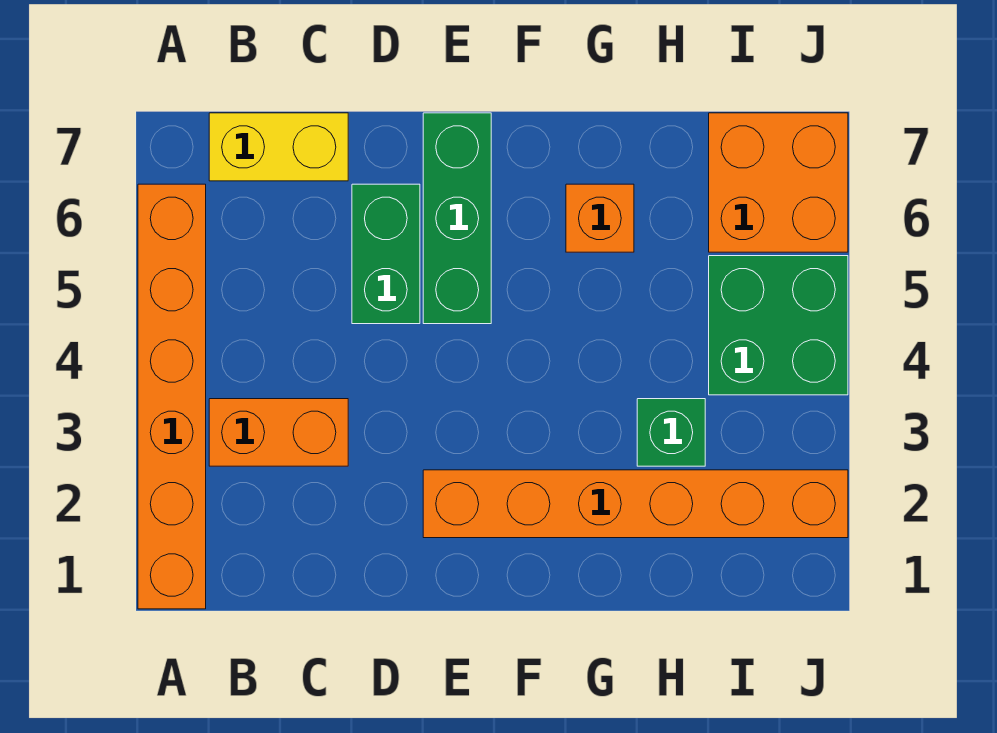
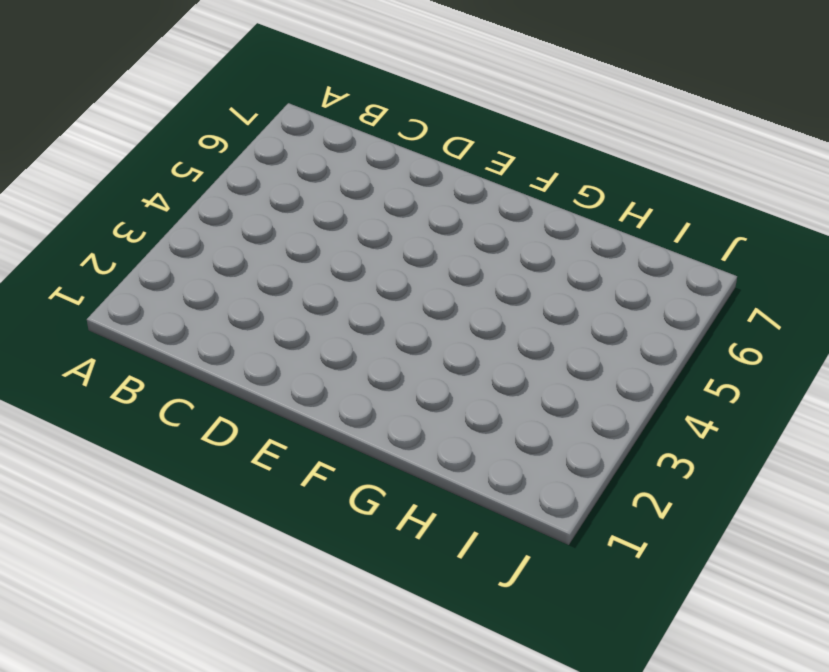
none -> orange 1x6 brick [138,184,206,609]
none -> orange 1x2 brick [209,399,348,466]

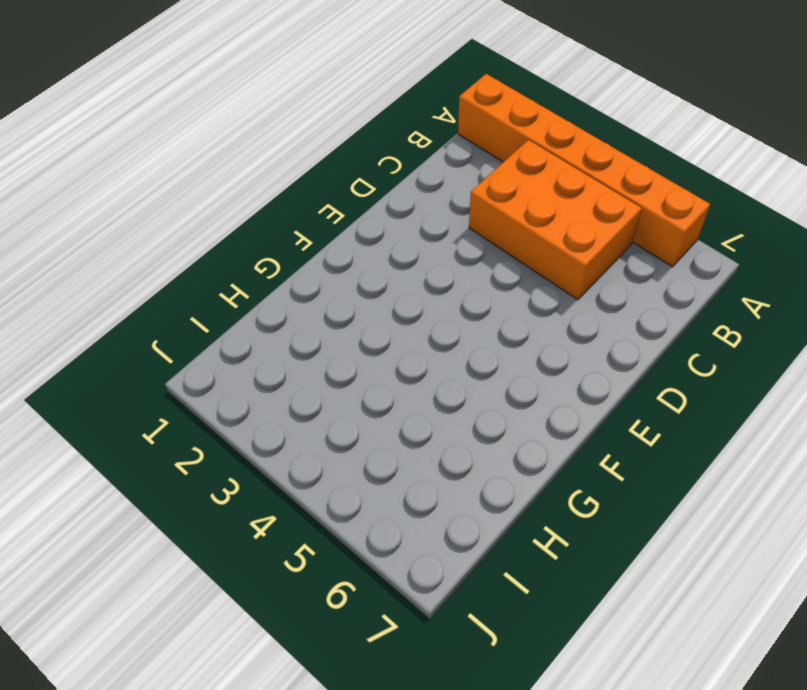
orange 2x3 brick [469,140,642,300] -> orange 1x2 brick [209,399,348,466]
none -> yellow 1x2 brick [209,113,348,181]
none -> green 1x2 brick [352,184,420,324]

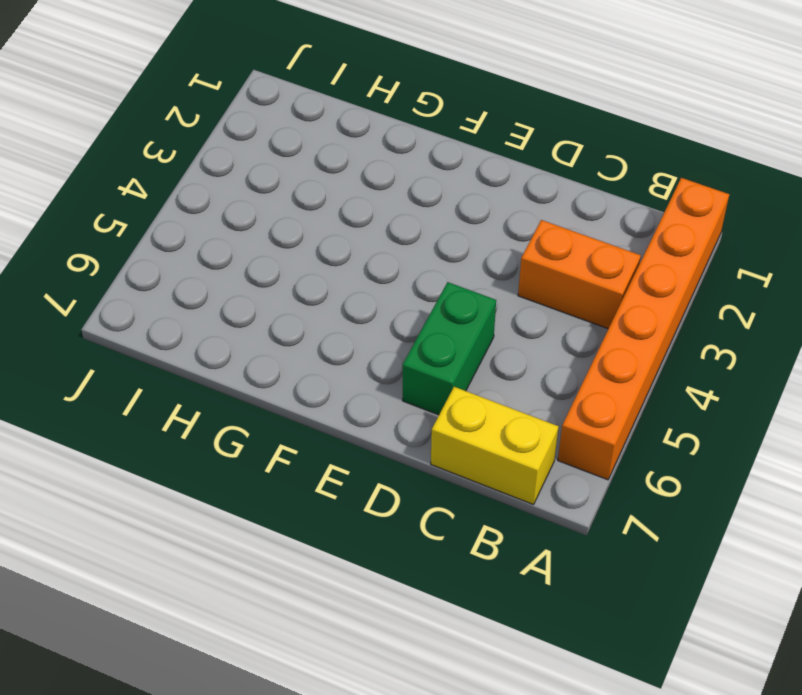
none -> orange 1x6 brick [423,470,848,538]
none -> green 1x3 brick [423,113,491,324]

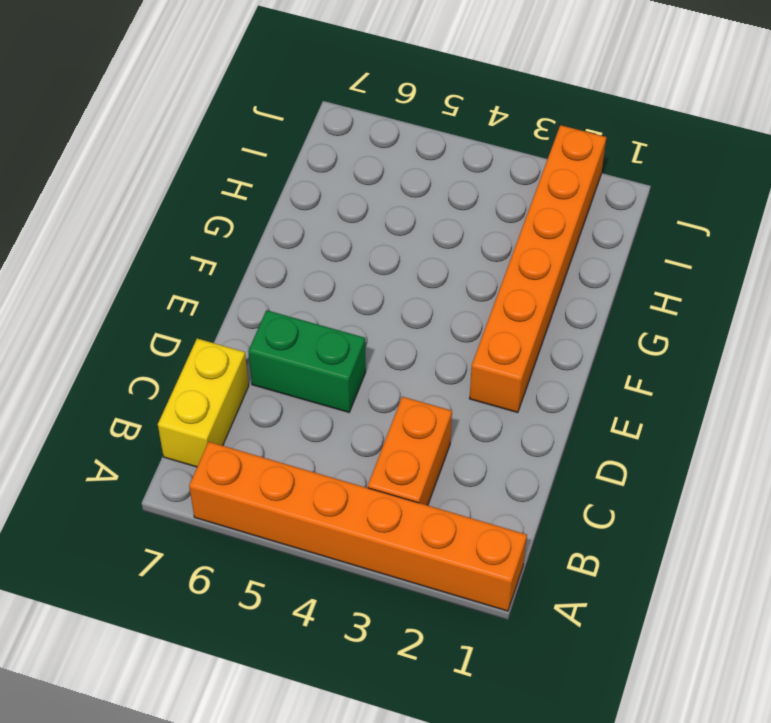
none -> green 1x3 brick [423,113,491,324]
none -> orange 1x1 brick [566,184,634,252]

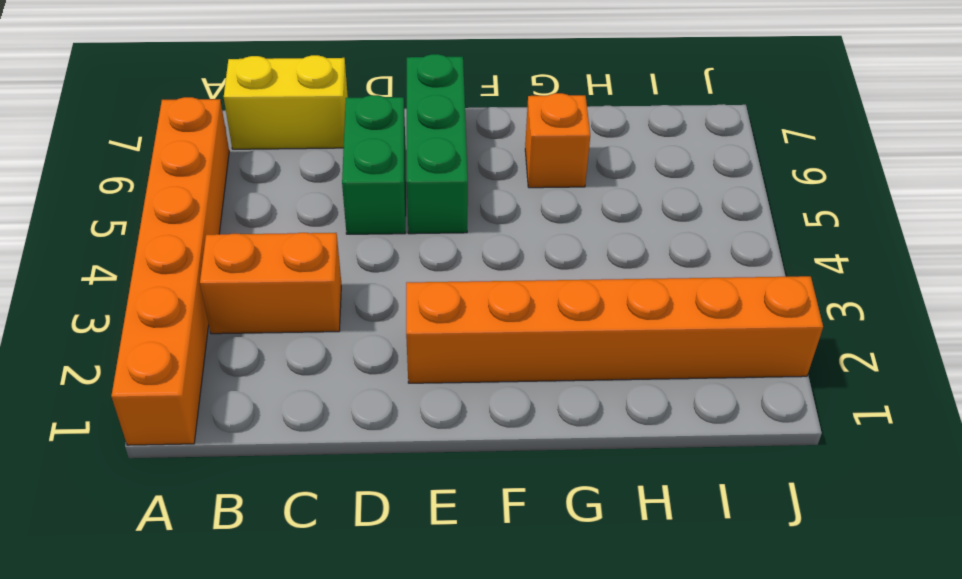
none -> green 1x1 brick [637,399,705,466]
none -> green 2x2 brick [709,256,848,395]

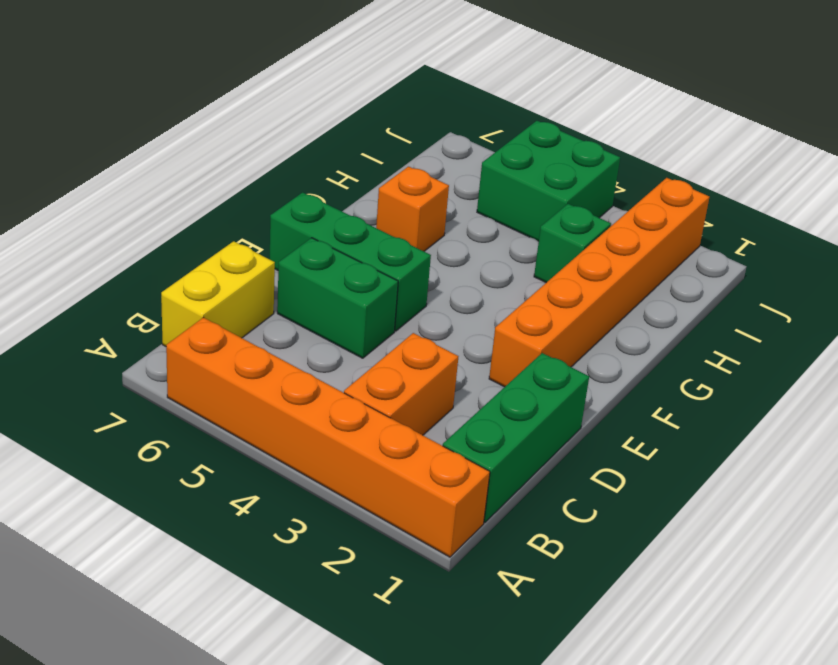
green 1x3 brick [443,353,589,522] -> none
none -> orange 2x2 brick [709,113,848,252]

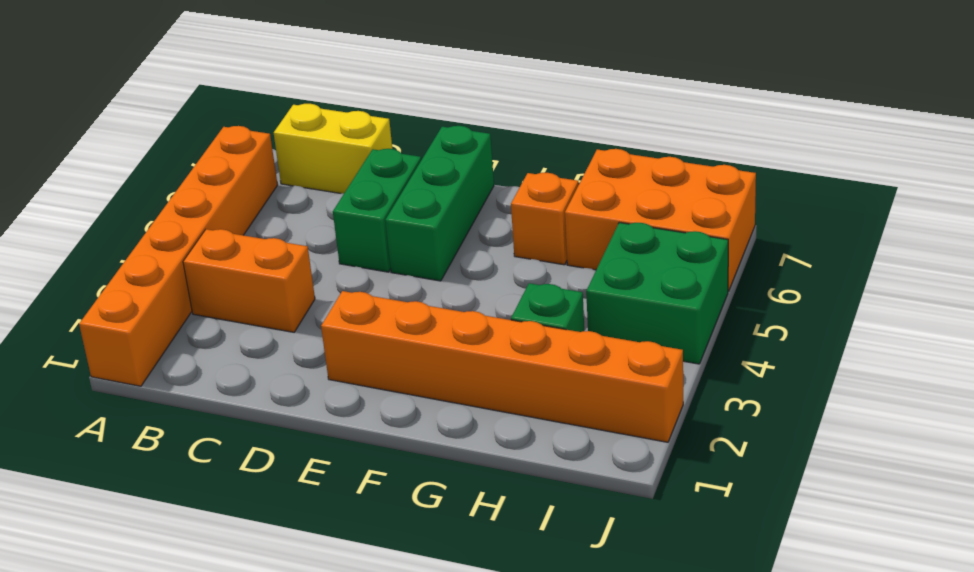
orange 2x3 brick [565,149,756,291] -> orange 2x2 brick [709,113,848,252]

